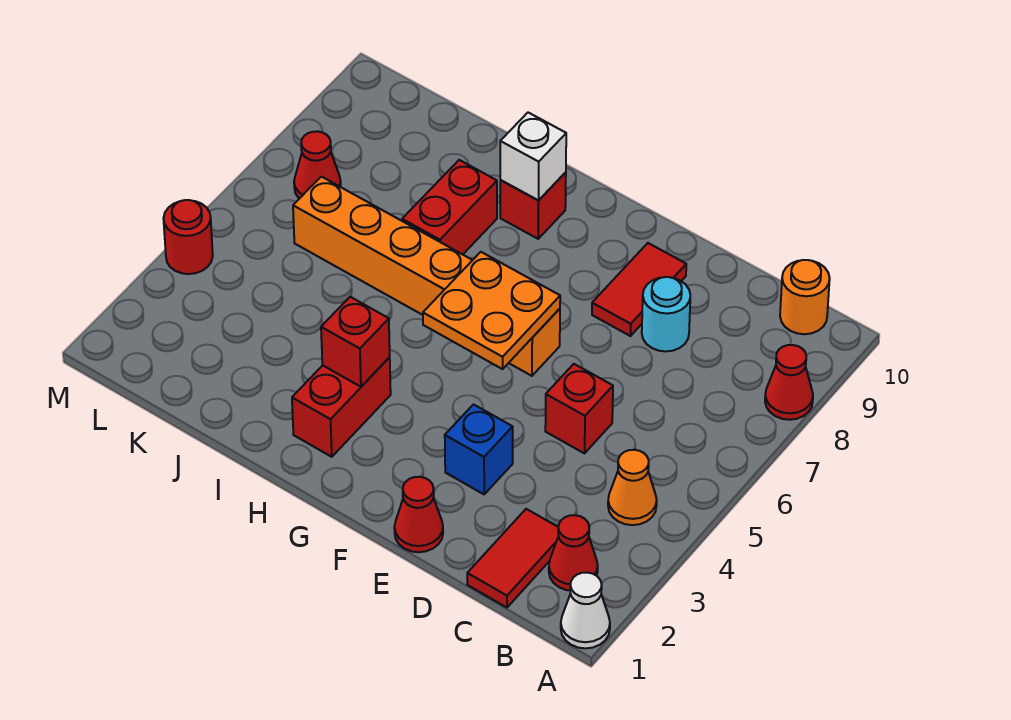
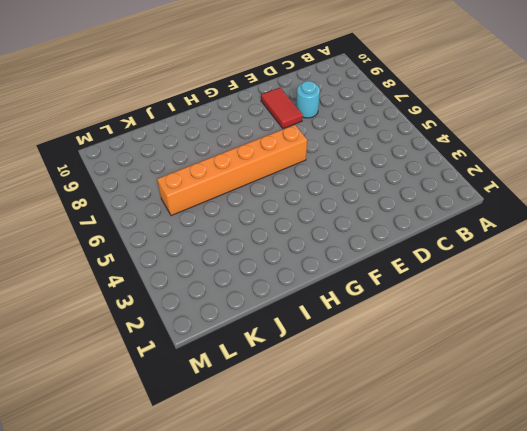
none -> white 1x1 cone [561,573,610,648]
none -> red 1x1 cone [765,345,813,420]
none -> red 1x1 cone [549,515,598,590]

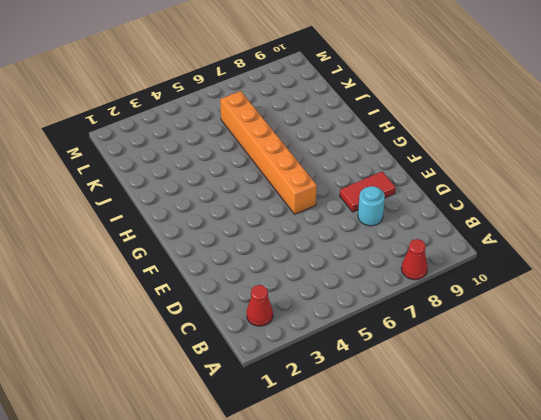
none -> white 1x1 cone [561,573,610,648]
none -> orange 1x1 cone [608,450,657,525]
none -> orange 1x1 round brick [780,260,830,334]

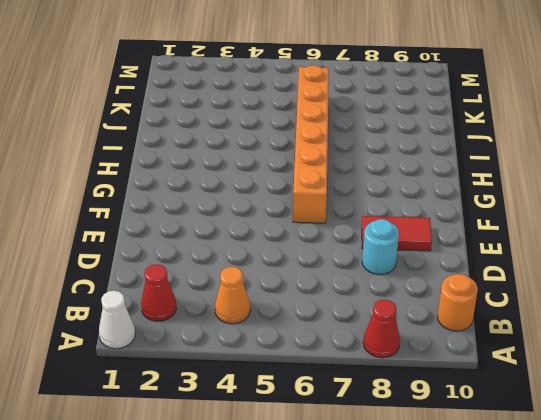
none -> red 1x2 tile [467,509,558,608]
none -> red 1x1 brick [545,364,613,453]
none -> red 1x1 cone [394,477,443,552]

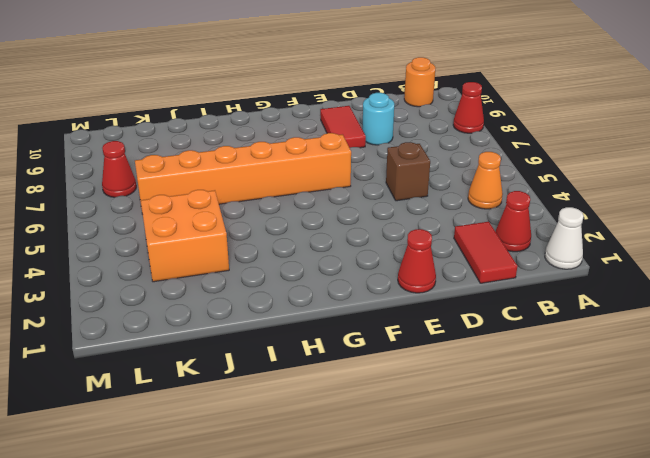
brown 1x1 brick [386,142,430,201] -> red 1x1 brick [545,364,613,453]
orange 2x2 brick [141,190,229,282] -> none
none -> blue 1x1 brick [445,405,513,494]
none -> red 1x2 brick [292,357,391,457]
none -> red 1x1 brick [500,172,566,239]

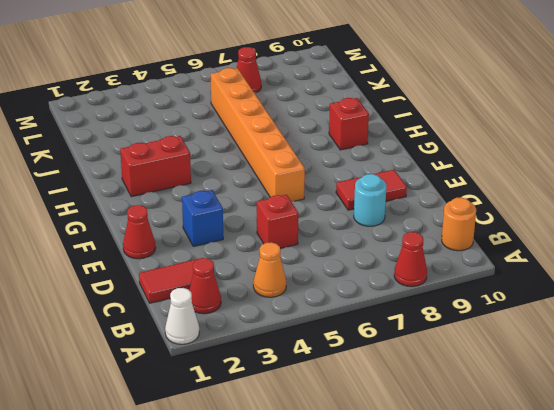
none -> red 1x2 brick [402,160,497,254]
none -> red 1x1 round brick [163,200,213,274]
none -> orange 2x2 plate [423,252,560,369]

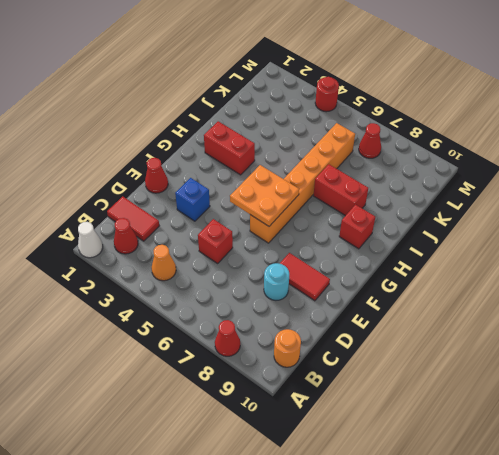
none -> red 1x1 brick [321,297,390,387]
none -> white 1x1 brick [500,113,566,201]

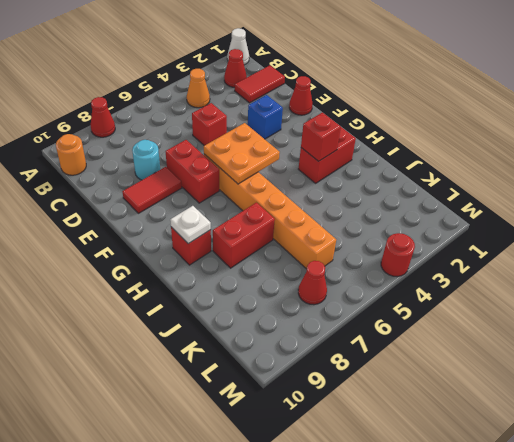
red 1x2 brick [166,140,219,203] -> none
white 1x1 plate [170,206,211,244] -> white 1x1 brick [500,113,566,201]

